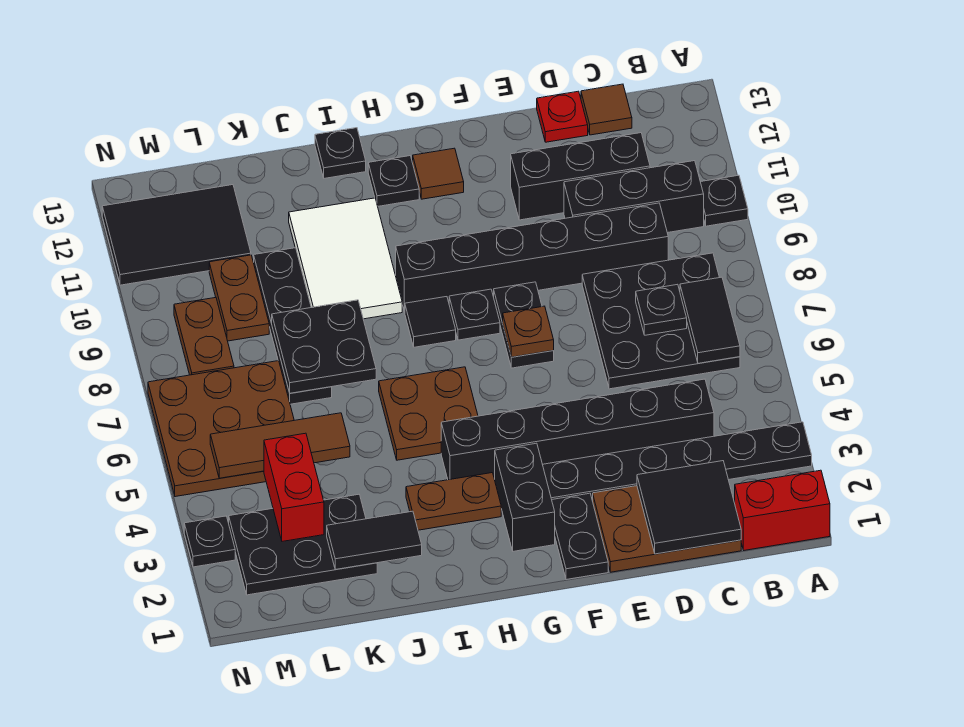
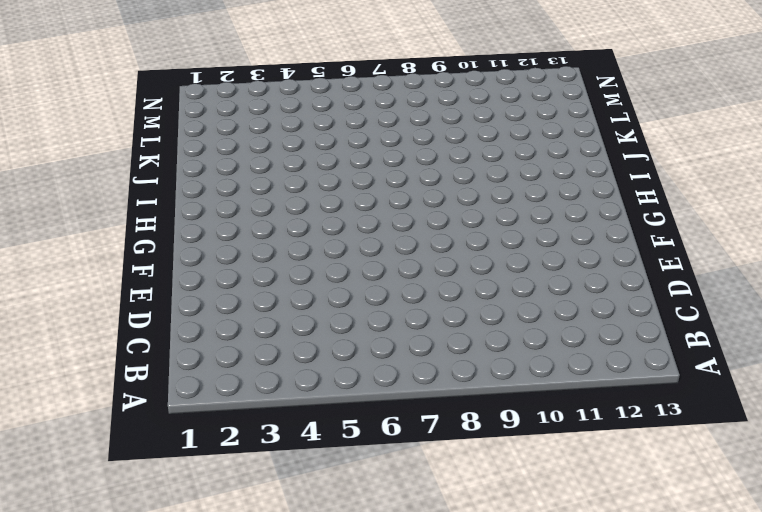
none -> red 1x2 brick [735,470,830,550]
none -> black 1x6 plate [543,422,812,501]
none -> black 1x1 plate [701,175,748,226]
none -> black 3x3 plate [582,253,740,389]

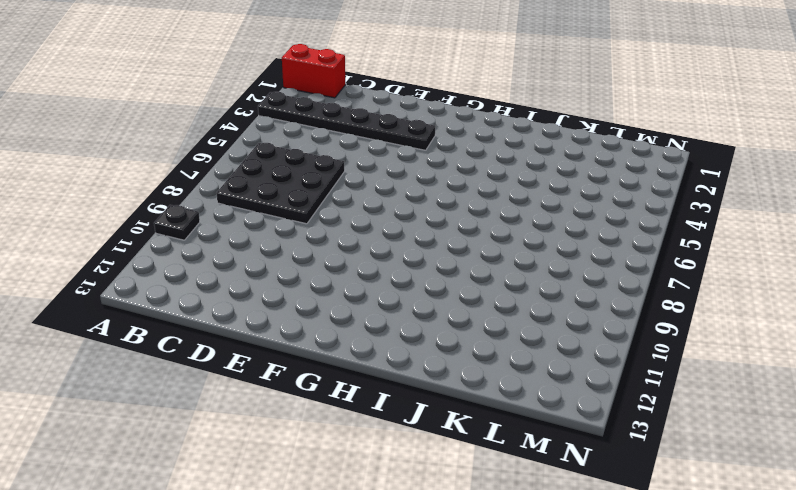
none -> black 1x3 brick [564,161,704,233]
none -> brown 2x3 plate [593,486,741,572]
none -> black 1x6 brick [441,379,714,480]
none -> black 1x6 brick [396,203,668,312]

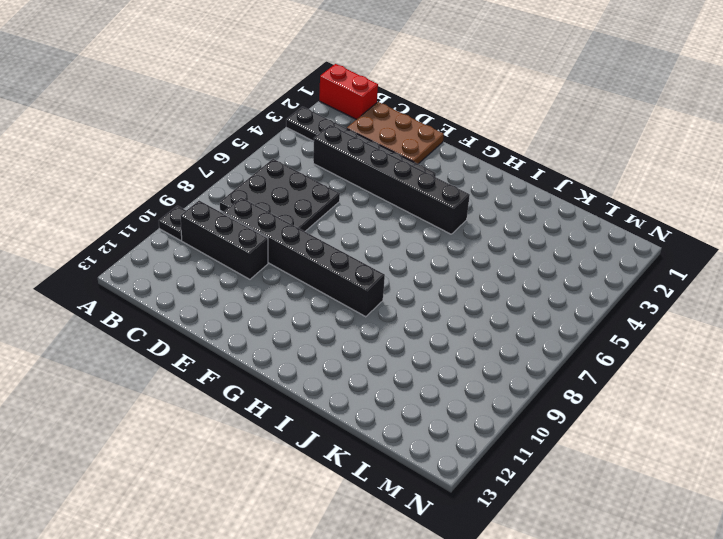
none -> black 1x3 brick [511,133,650,220]
none -> brown 1x1 tile [581,84,632,135]
none -> red 1x1 plate [537,91,588,142]
none -> black 1x2 plate [552,493,608,580]

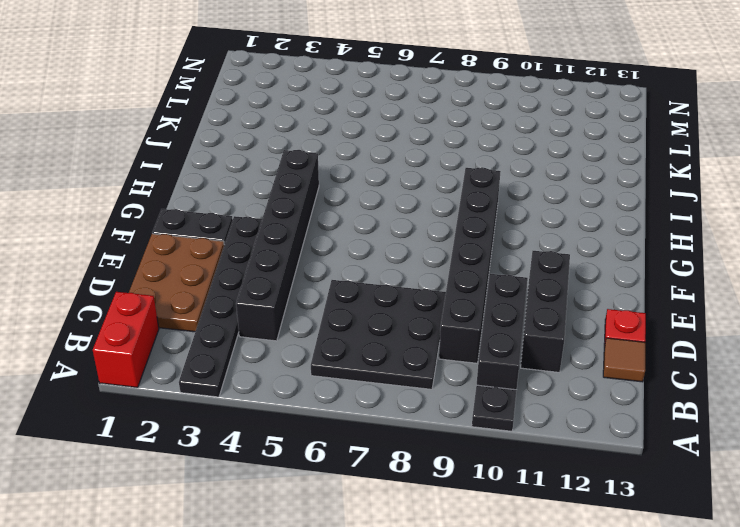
none -> black 1x2 plate [494,282,554,368]
none -> black 1x2 brick [495,443,555,551]
none -> black 1x1 plate [449,289,500,340]
none -> brown 1x1 tile [413,148,464,199]

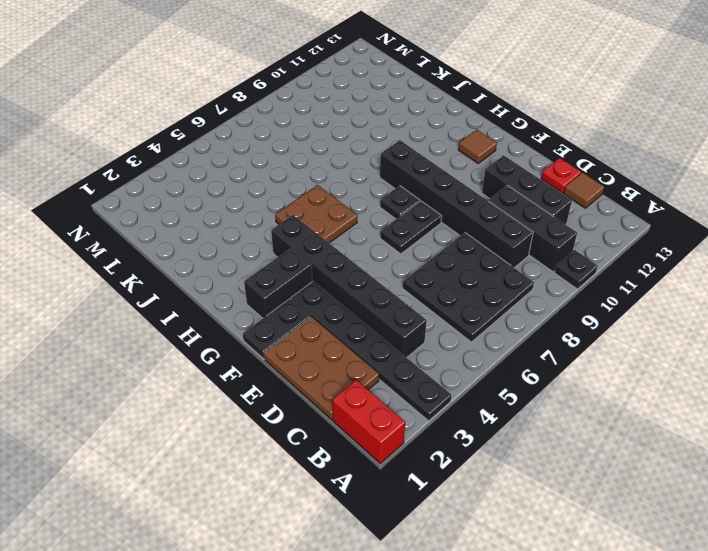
none -> brown 1x2 plate [406,473,501,530]
none -> black 1x1 tile [405,297,456,347]
none -> black 1x1 plate [368,156,419,206]
none -> white 2x3 tile [289,198,402,319]

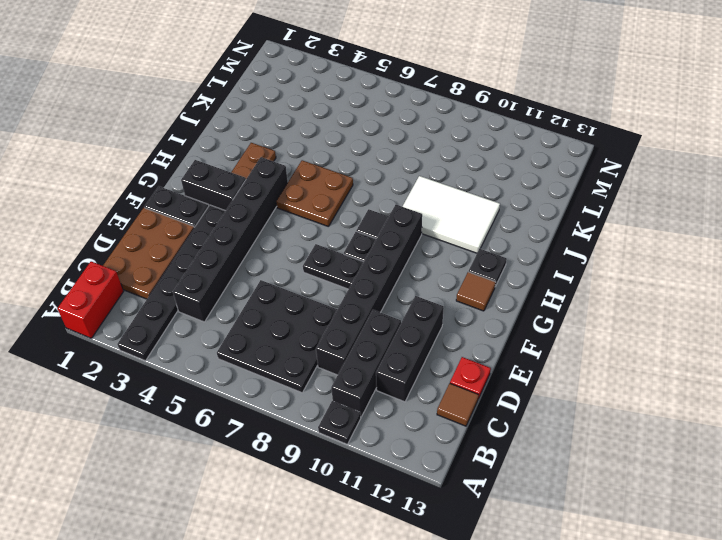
none -> black 1x1 plate [315,128,366,178]
none -> black 2x3 plate [229,494,377,595]
none -> black 1x4 plate [254,248,332,404]
none -> brown 3x3 plate [148,361,294,497]

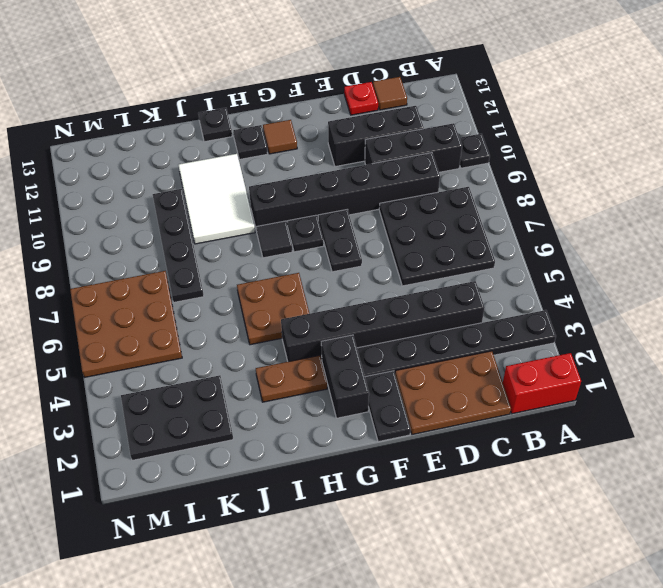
none -> brown 1x2 plate [209,255,269,341]
none -> black 2x3 tile [102,185,251,285]
none -> brown 1x2 plate [174,298,234,375]
none -> black 1x1 plate [184,516,235,567]

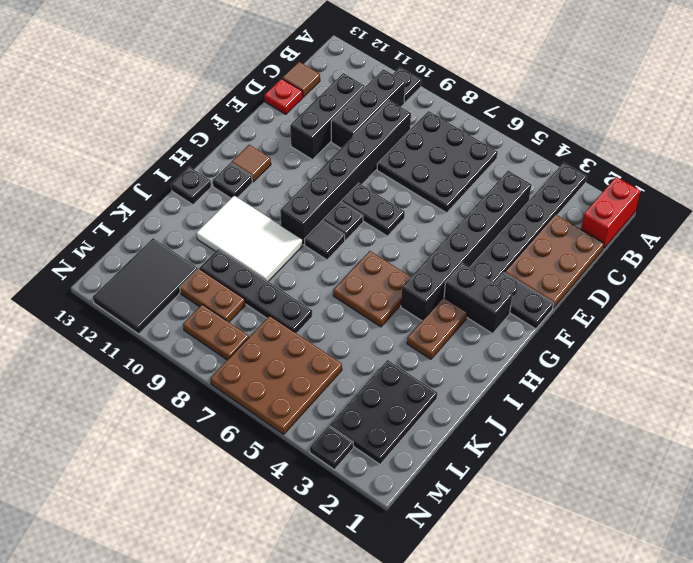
none -> black 1x2 tile [680,277,740,363]
none -> black 2x2 tile [637,461,741,554]
none -> black 1x1 plate [636,284,687,335]
none -> brown 1x1 plate [503,306,554,357]

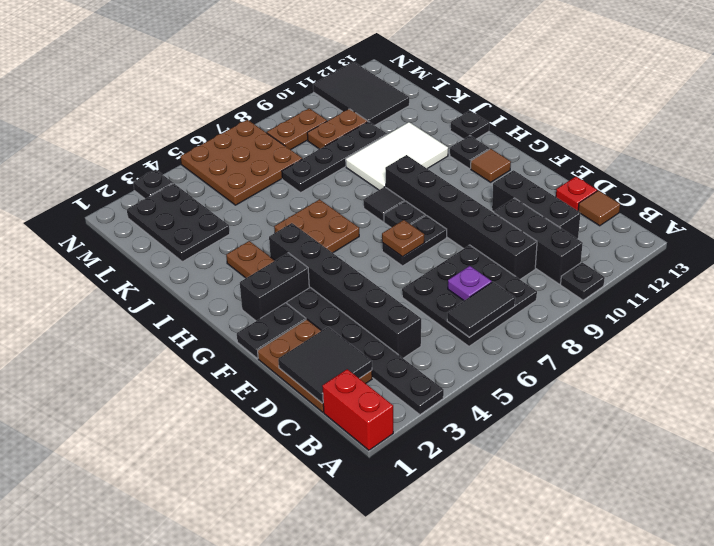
purple 1x1 plate [448,266,492,301] -> black 1x1 plate [636,284,687,335]
none -> black 1x2 tile [327,511,422,569]
none -> black 2x2 plate [272,300,376,393]
none -> brown 1x3 tile [210,413,350,478]
none -> red 1x2 brick [264,433,324,541]

